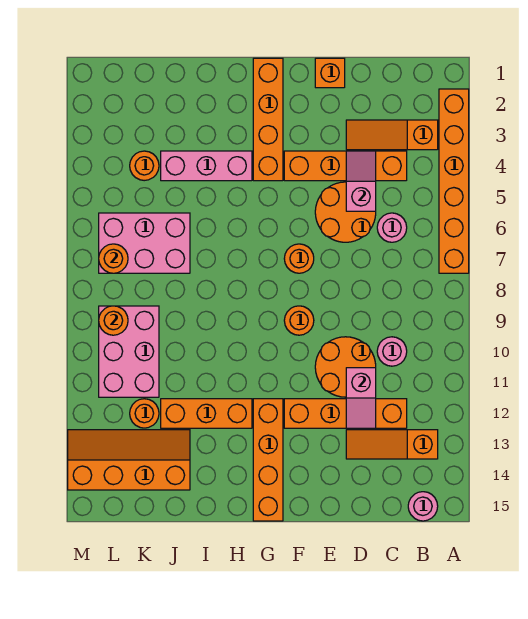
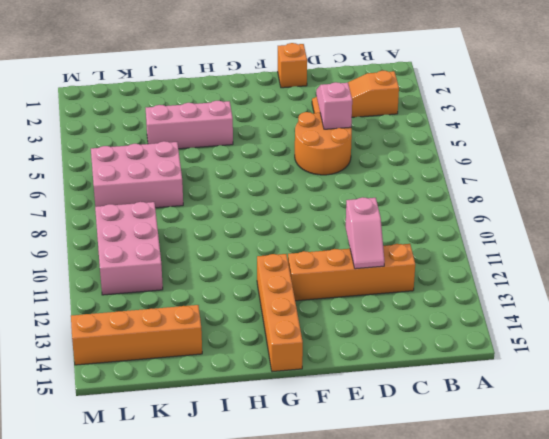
none -> orange 1x6 brick [439,89,469,273]
none -> orange 1x3 slope [346,430,438,459]
none -> pink 1x1 round brick [408,492,438,521]

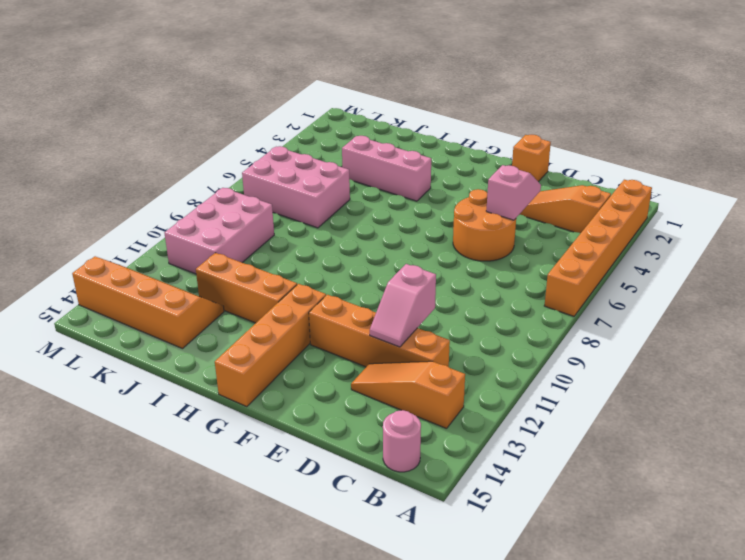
none -> orange 1x4 brick [284,151,407,181]
none -> pink 1x1 round brick [377,213,407,242]
none -> pink 1x1 round brick [377,337,407,366]

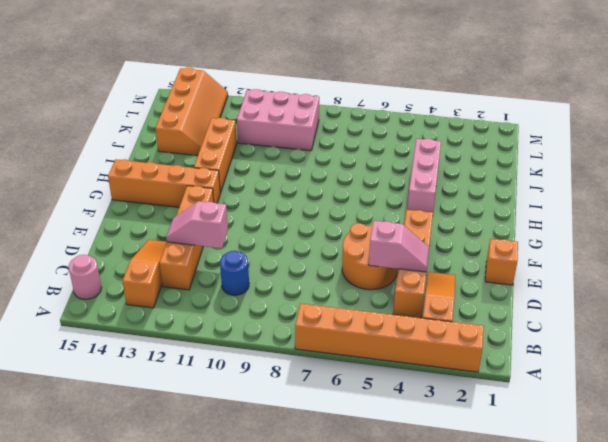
blue 1x1 round brick [220,251,249,295] -> pink 1x1 round brick [377,337,407,366]
none -> pink 1x1 round brick [377,213,407,242]
none -> orange 2x2 round brick [315,337,376,397]
none -> orange 1x1 round brick [284,244,314,273]

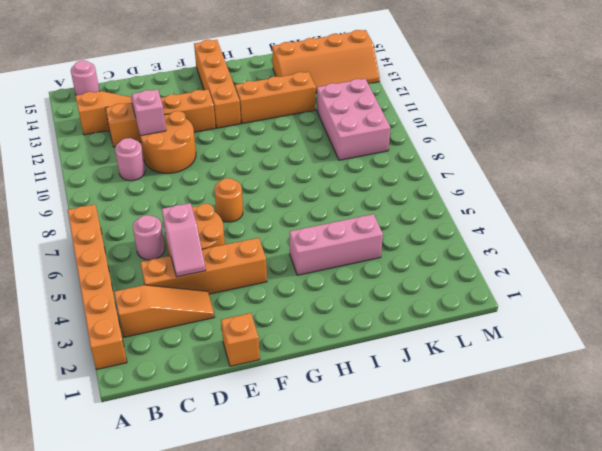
none -> orange 1x1 round brick [284,306,314,335]
none -> orange 1x4 brick [253,58,283,181]
none -> pink 2x3 brick [99,213,190,273]

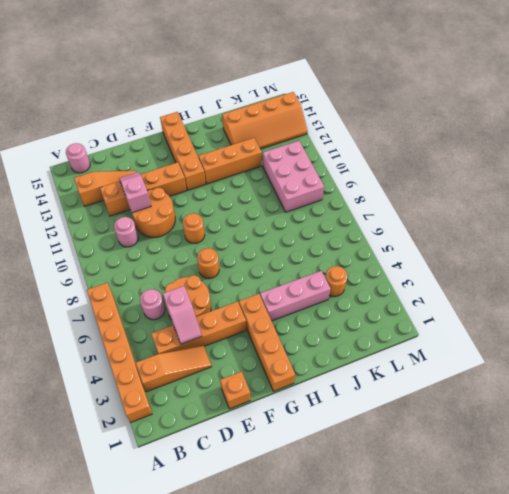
none -> pink 2x3 brick [99,213,190,273]
none -> orange 1x1 round brick [130,399,159,428]
none -> orange 1x1 round brick [99,244,128,273]

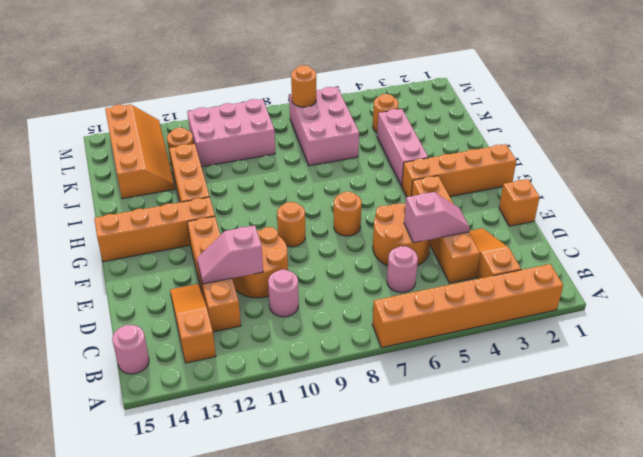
none -> orange 1x1 round brick [99,306,128,335]

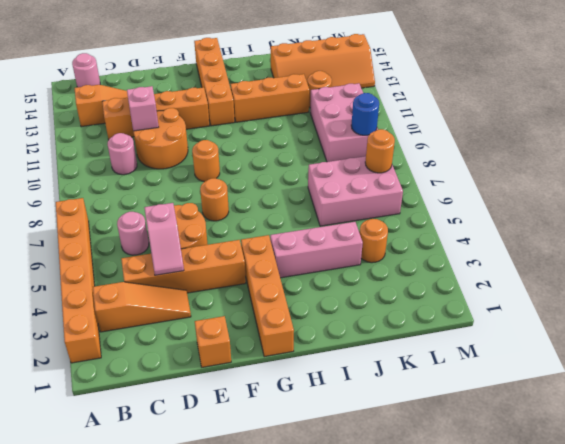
blue 1x1 round brick [351,93,379,135] -> orange 1x1 round brick [99,306,128,335]

